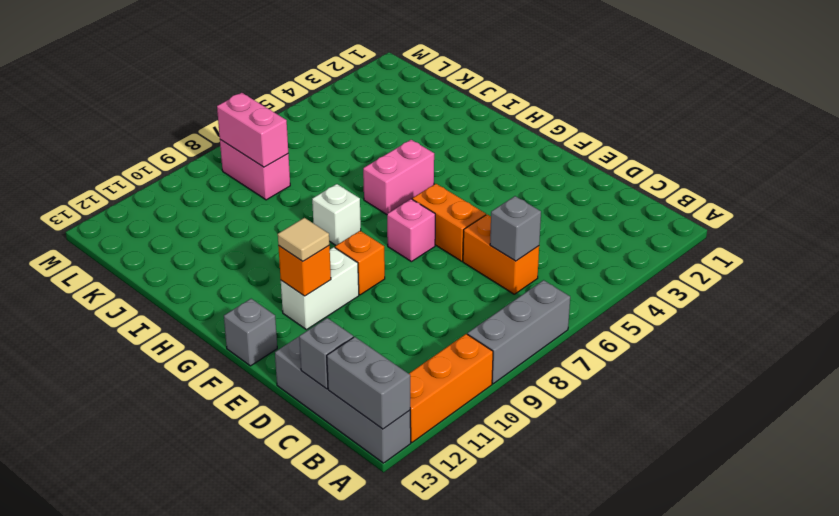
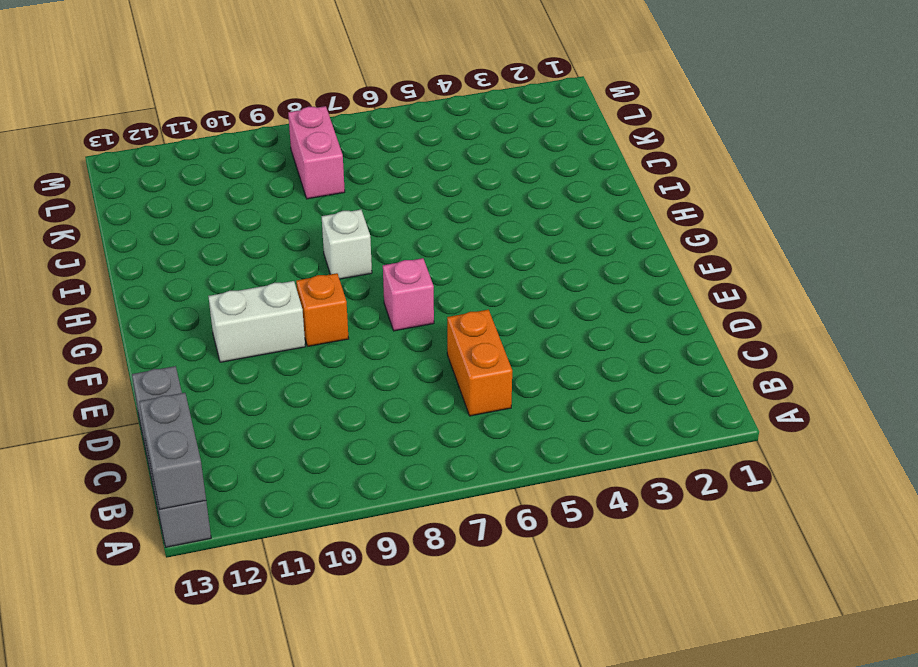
none -> grey 1x3 brick [467,280,570,384]
none -> orange 1x3 brick [409,334,493,443]
none -> orange 1x2 brick [412,184,486,261]

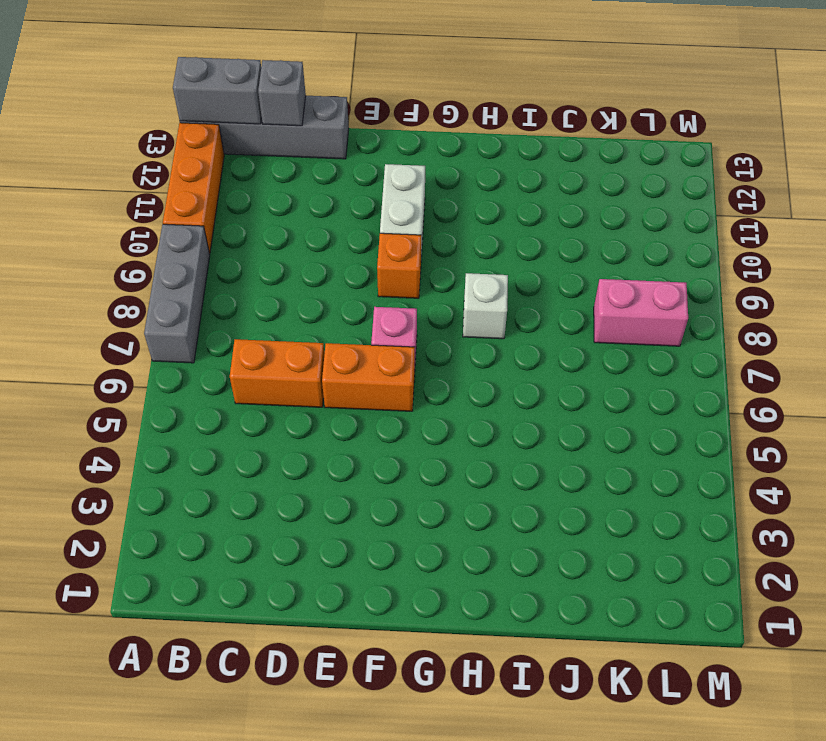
none -> grey 1x1 brick [224,299,277,366]
none -> pink 1x2 brick [363,140,434,215]
none -> grey 1x1 brick [490,196,541,261]

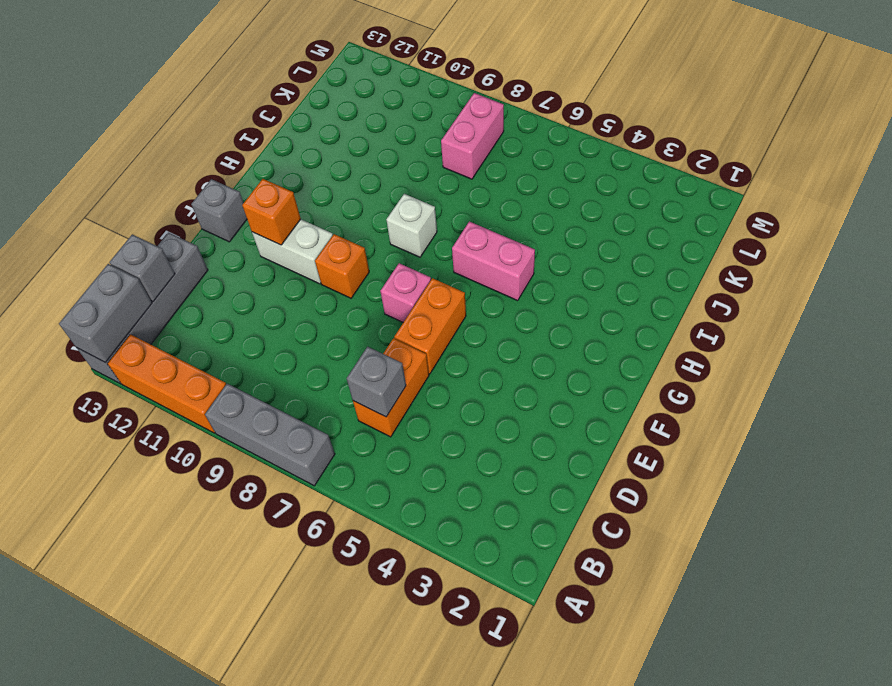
none -> pink 1x2 brick [217,93,288,167]
none -> tan 1x1 tile [278,218,329,261]

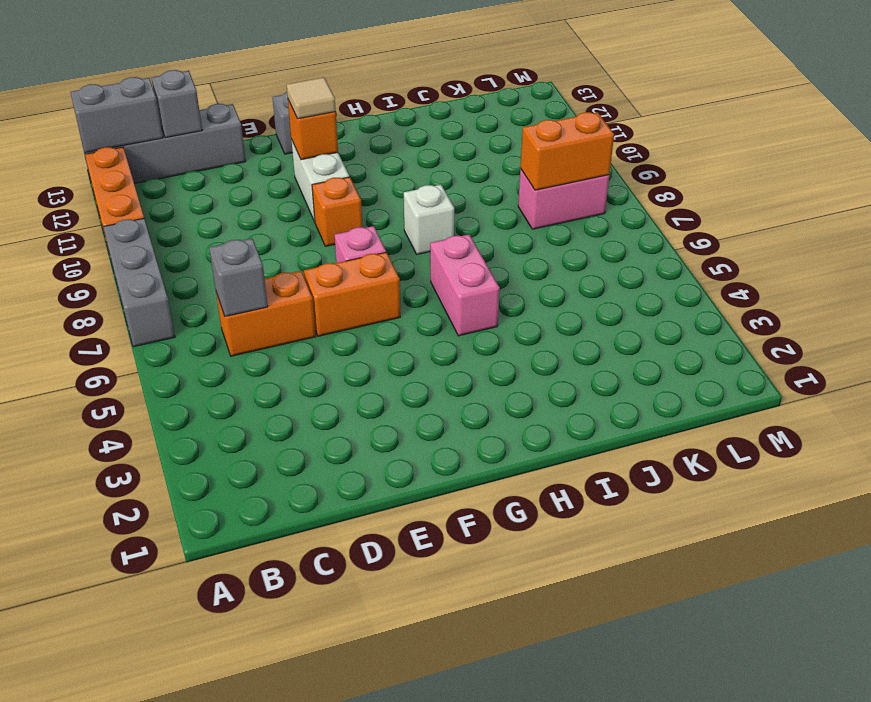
orange 1x2 brick [520,112,614,190] -> pink 1x2 brick [217,93,288,167]

